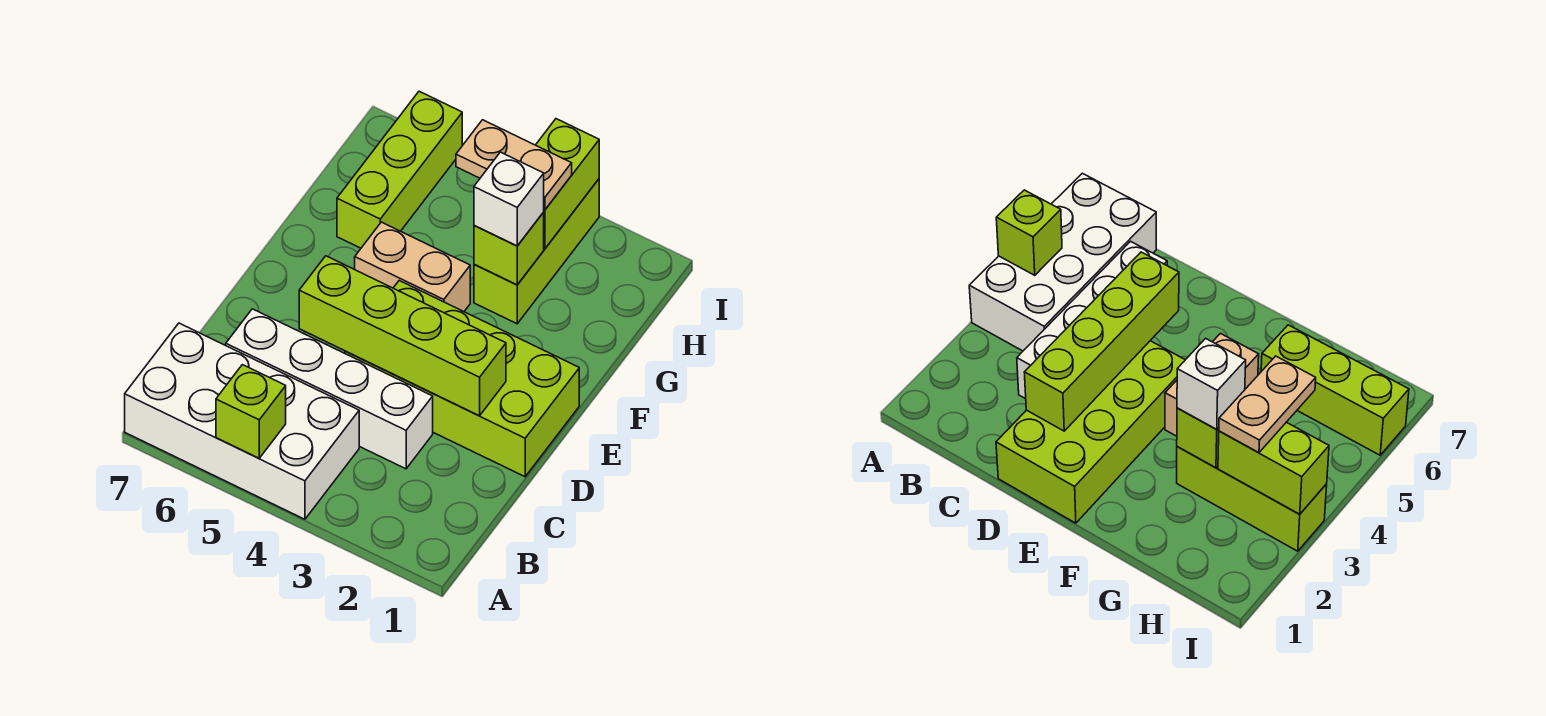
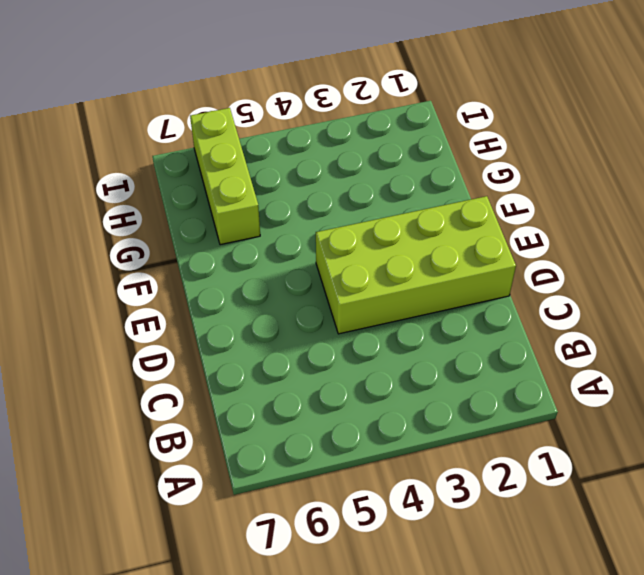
none -> white 2x4 brick [125,323,359,519]
none -> white 1x4 brick [226,309,433,469]
none -> tan 1x2 brick [355,222,470,312]

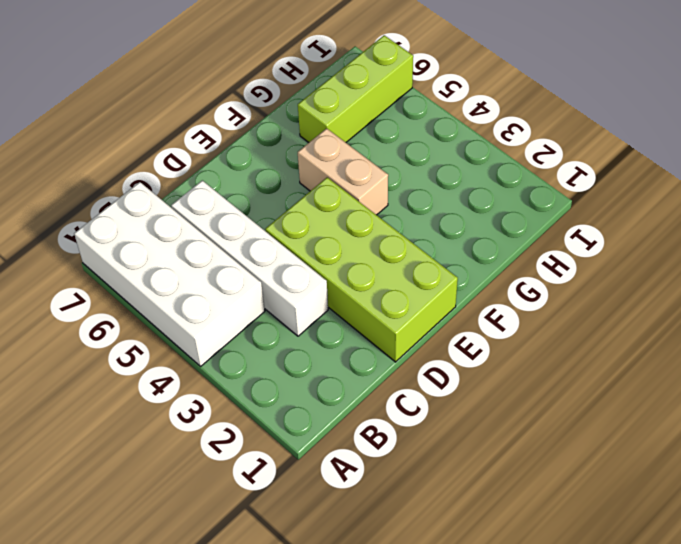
none -> lime 1x3 brick [474,179,599,324]
none -> lime 1x1 brick [216,365,286,458]
none -> lime 1x4 brick [299,256,506,416]

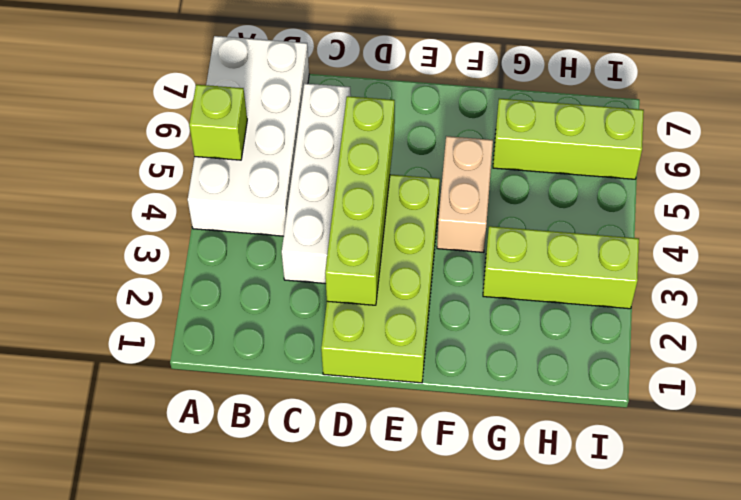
none -> lime 1x1 brick [474,212,544,285]
none -> lime 1x2 brick [536,119,599,248]
none -> white 1x1 brick [474,152,544,246]

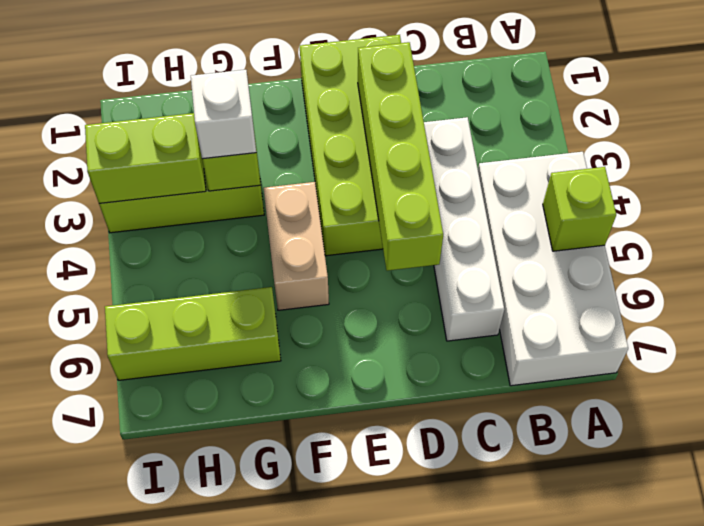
none -> tan 1x2 plate [456,120,572,210]

